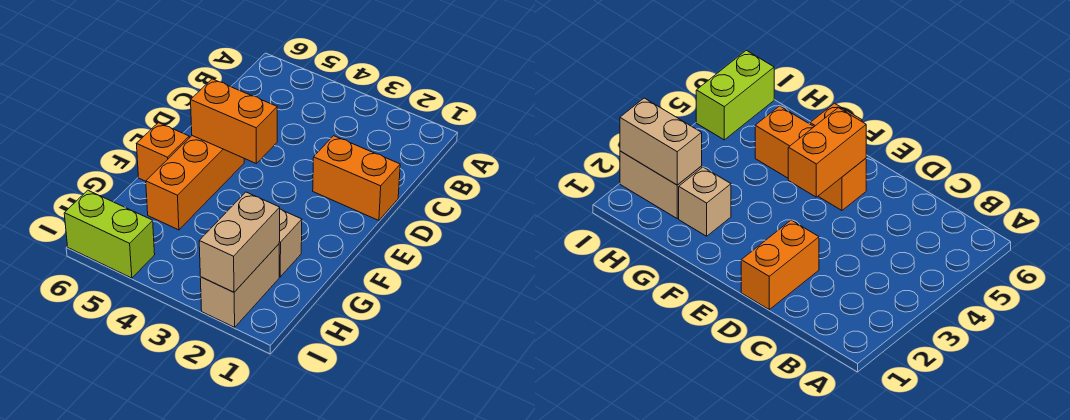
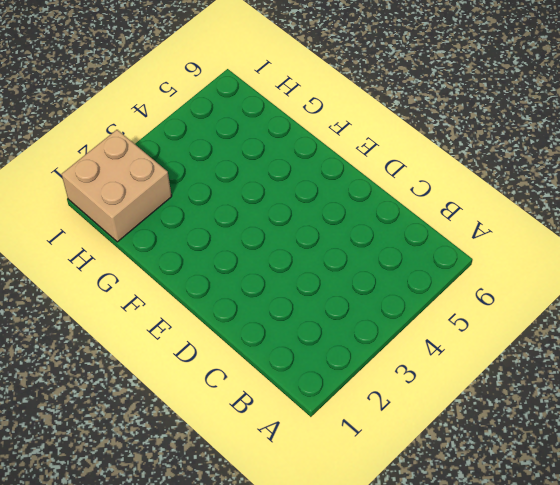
tan 2x2 brick [62,130,172,242] -> tan 1x2 brick [200,244,279,327]
none -> orange 1x2 brick [313,136,400,220]
none -> orange 1x3 brick [146,136,244,230]

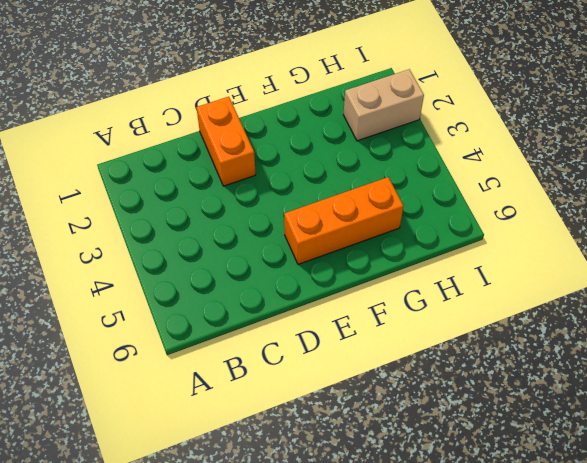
none -> orange 1x1 brick [137,123,189,181]
none -> tan 1x1 brick [279,209,302,277]

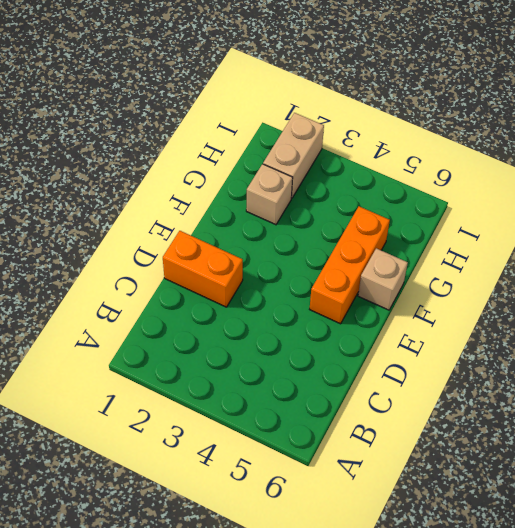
tan 1x1 brick [358,248,408,310] -> orange 1x1 brick [137,123,189,181]
none -> lime 1x2 brick [64,190,155,278]
none -> orange 1x2 brick [191,79,277,163]

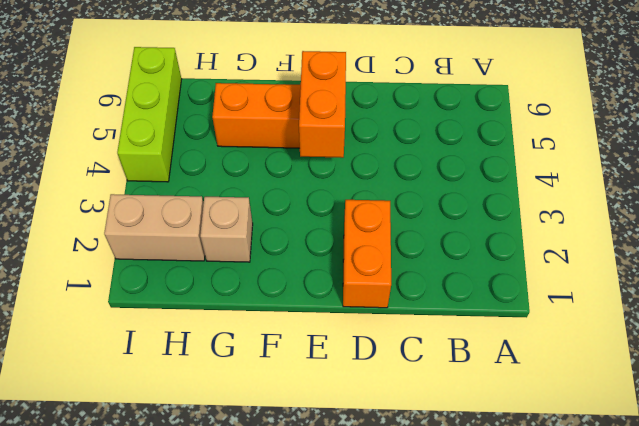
lime 1x3 brick [117,47,182,182] -> lime 1x2 brick [64,190,155,278]
none -> orange 1x1 brick [137,123,189,181]
none -> tan 1x2 brick [199,192,280,292]

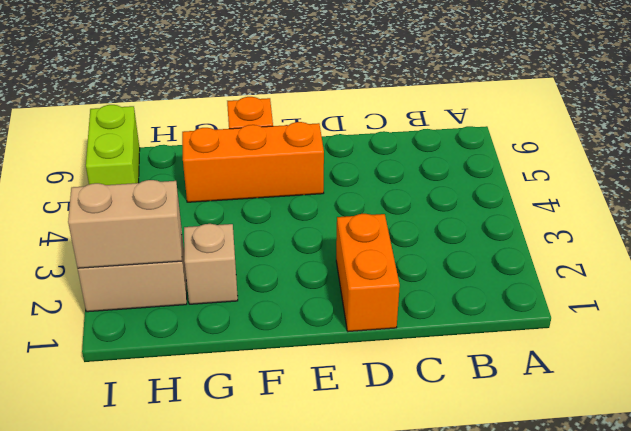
none -> orange 1x2 brick [191,79,277,163]

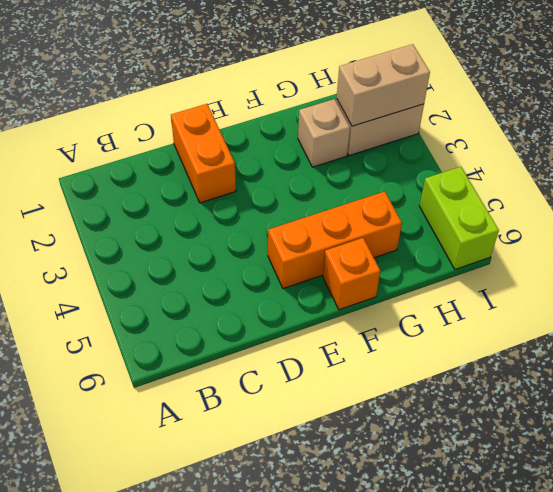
none -> orange 1x2 brick [191,79,277,163]

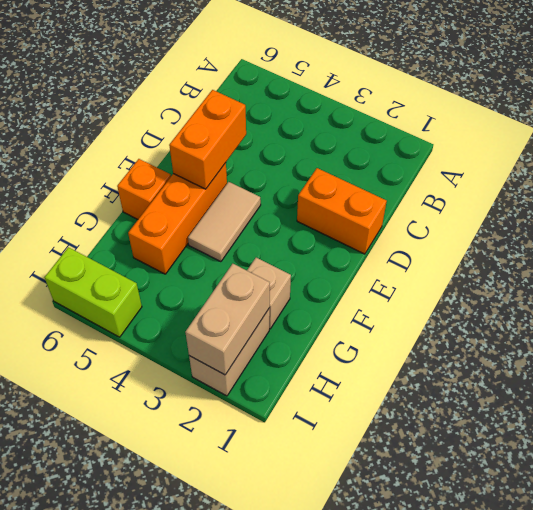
orange 1x2 brick [169,90,246,189] -> orange 1x2 brick turned to [191,79,277,163]
tan 1x2 tile [188,182,261,262] -> none

